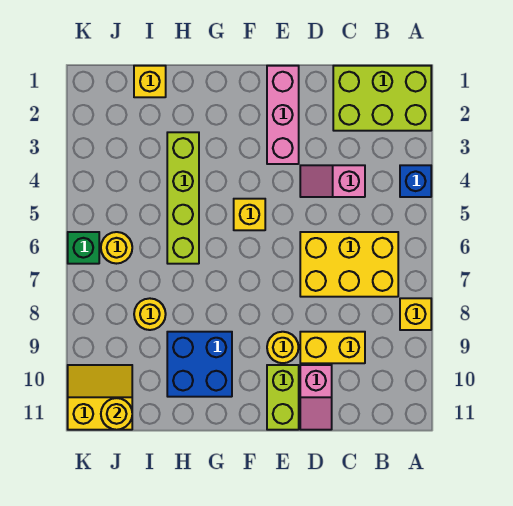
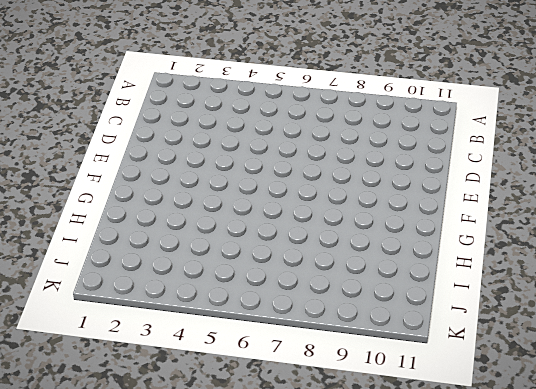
none -> lime 2x3 brick [333,66,431,131]
none -> blue 1x1 brick [400,165,431,197]
none -> yellow 1x1 brick [400,298,431,330]

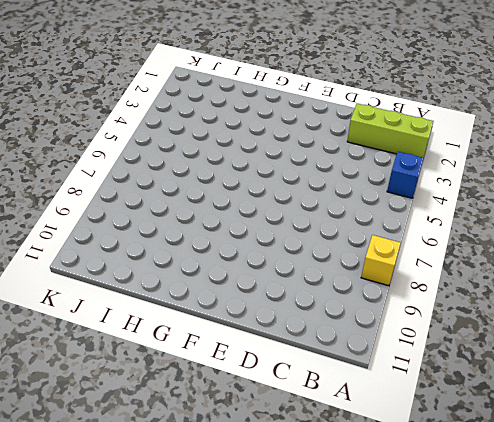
lime 1x3 brick [347,104,433,158] -> lime 2x3 brick [333,66,431,131]
none -> yellow 2x3 brick [300,232,398,297]
none -> pink 1x2 slope [300,165,365,197]
none -> yellow 1x2 brick [300,332,365,363]

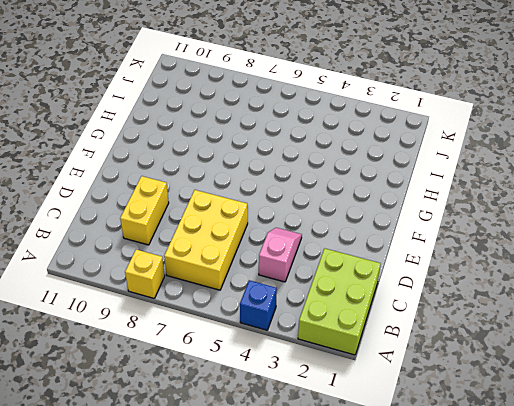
none -> pink 1x2 slope [300,365,332,430]
none -> pink 1x3 brick [267,66,299,164]
none -> yellow 1x1 round brick [267,332,299,363]

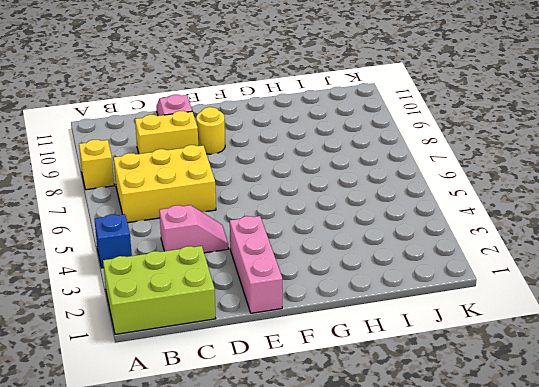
none -> lime 1x2 brick [267,365,299,430]
none -> yellow 1x1 brick [234,199,265,230]
none -> blue 2x2 brick [167,332,232,397]

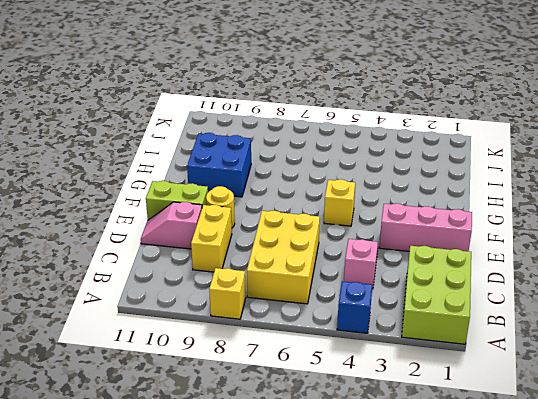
none -> lime 1x4 brick [167,132,199,264]
none -> yellow 1x1 brick [134,66,166,97]
none -> yellow 1x1 round brick [134,298,166,330]

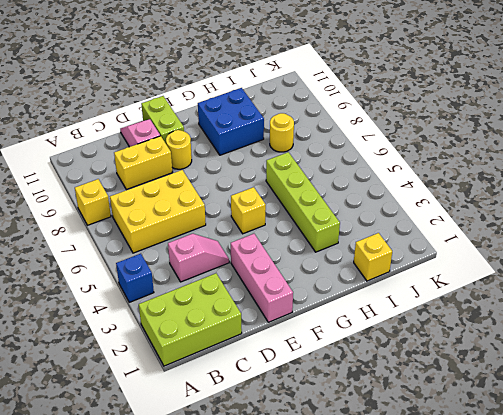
none -> yellow 1x1 round brick [101,232,132,264]
none -> yellow 2x2 slope [68,365,132,430]
none -> green 1x1 brick [68,232,99,264]

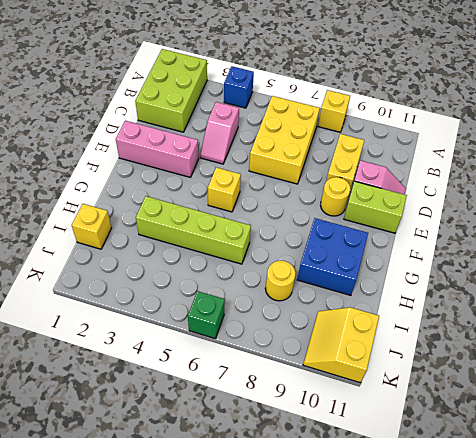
none -> yellow 1x1 round brick [101,232,132,264]
none -> yellow 1x1 round brick [101,398,132,430]

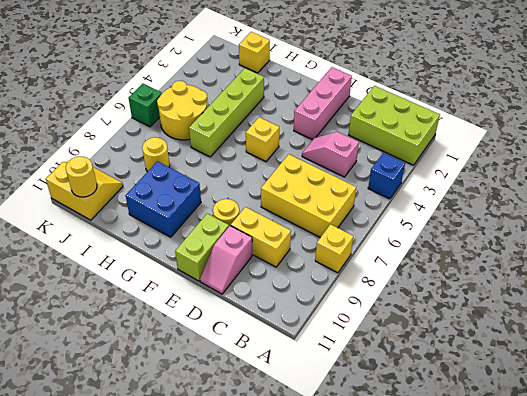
yellow 2x2 round brick [157,81,207,140] -> yellow 1x1 round brick [101,232,132,264]

